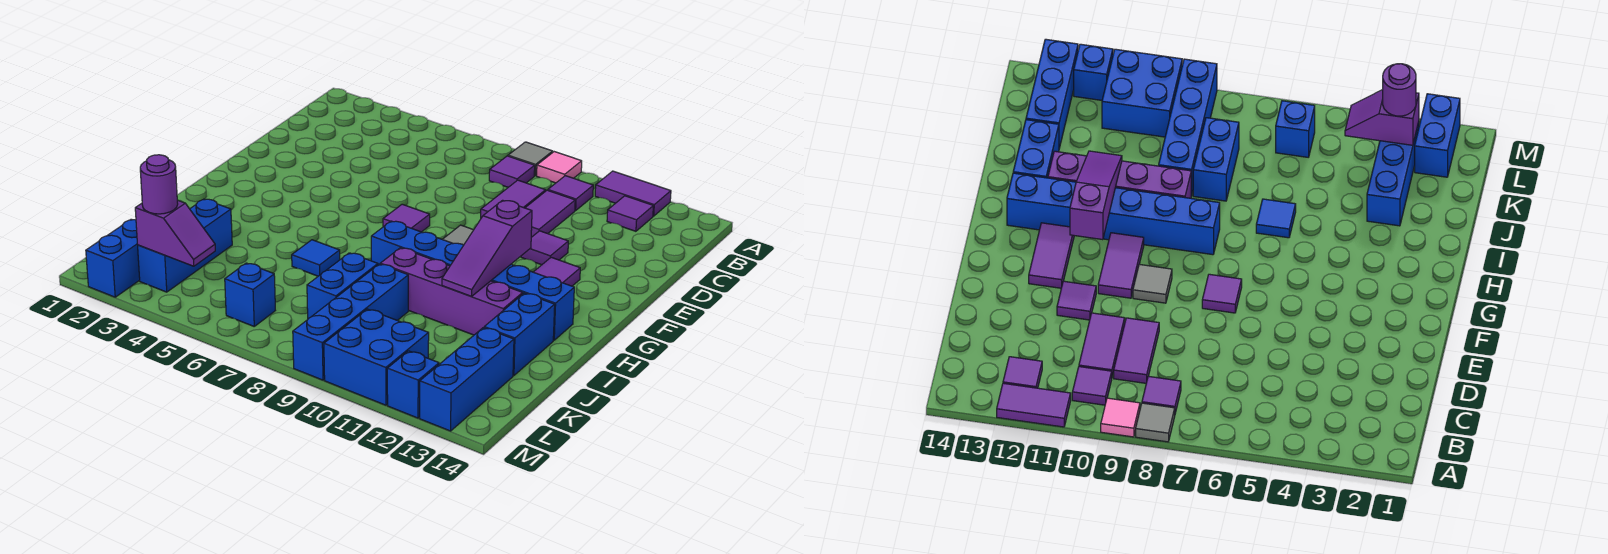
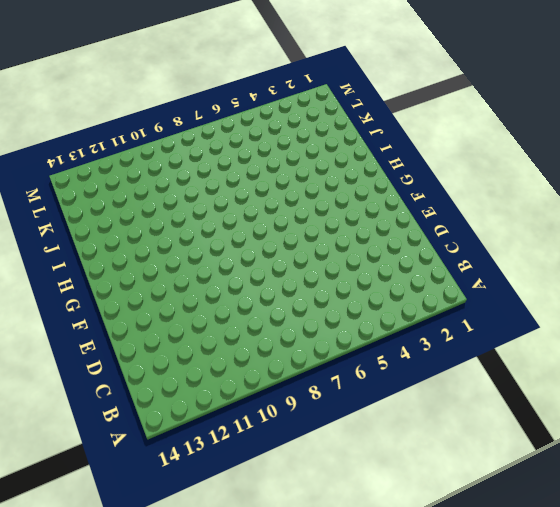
none -> grey 1x1 tile [508,142,553,176]
none -> pink 1x1 tile [537,152,582,183]
none -> purple 1x2 tile [595,171,671,216]

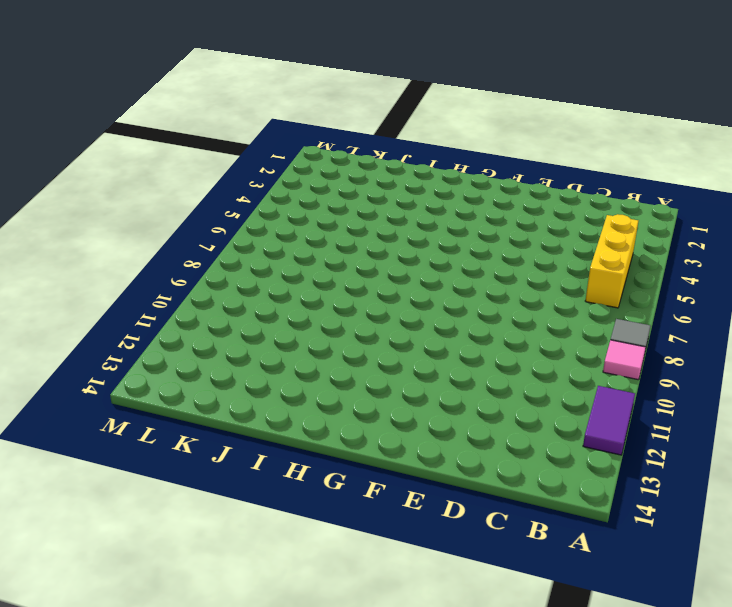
yellow 1x3 brick [585,214,638,308] -> none
none -> purple 1x1 tile [489,156,535,187]
none -> purple 1x1 tile [548,176,593,211]
none -> purple 1x1 tile [607,196,653,231]

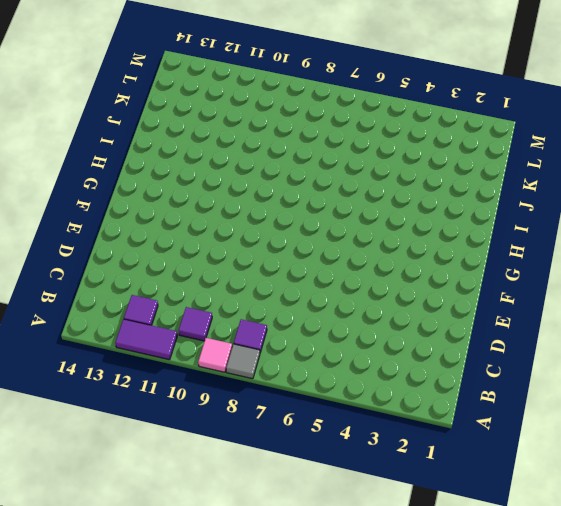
none -> purple 1x2 tile [481,180,546,218]
none -> purple 1x2 tile [525,190,575,237]
none -> purple 1x1 tile [521,231,568,265]

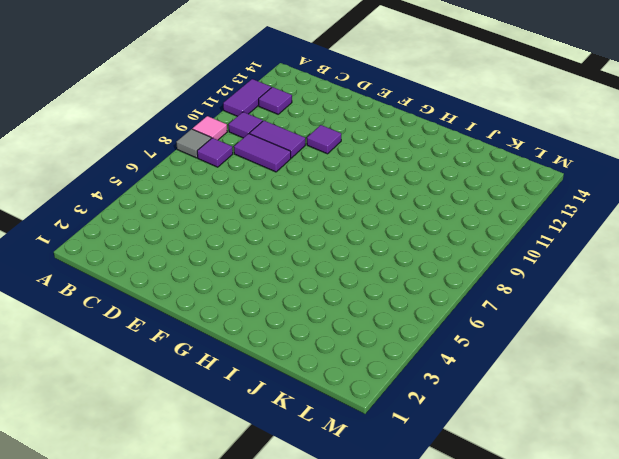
none -> purple 1x1 tile [383,204,430,232]
none -> grey 1x1 tile [443,225,473,245]
none -> purple 1x2 tile [1098,233,1144,298]

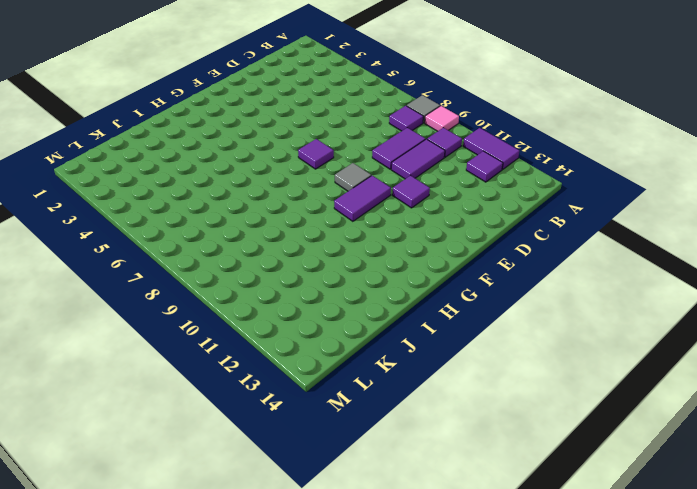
none -> purple 1x2 tile [534,257,580,286]
none -> blue 1x6 brick [371,221,574,340]
none -> blue 1x1 tile [292,240,340,276]

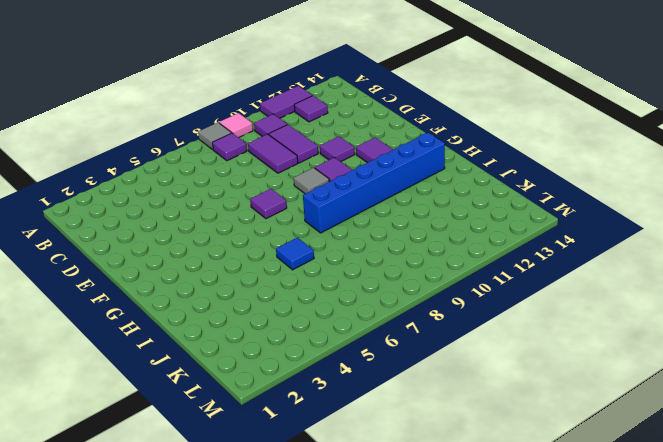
none -> purple 1x4 brick [380,248,523,335]
none -> blue 1x2 brick [484,293,555,376]
none -> blue 1x3 brick [138,199,232,292]

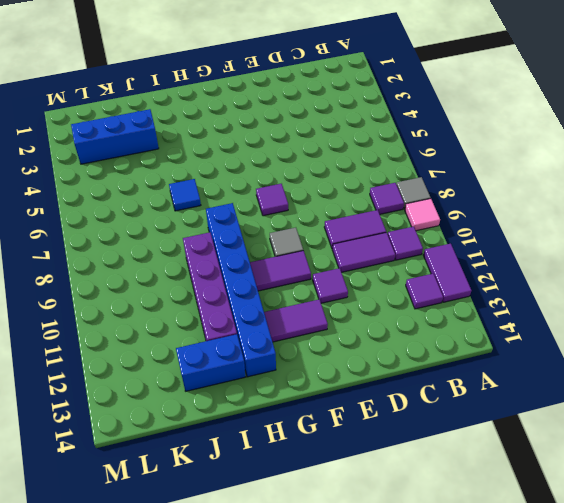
none -> blue 1x2 brick [307,253,378,319]
none -> blue 1x4 brick [293,264,408,380]
none -> blue 1x3 brick [420,328,514,431]

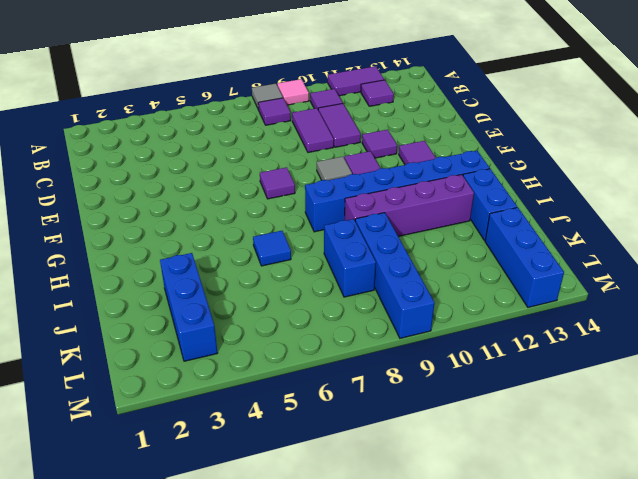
none -> blue 1x2 brick [86,219,140,297]
none -> blue 1x1 brick [225,263,275,326]
none -> blue 2x2 brick [324,309,429,405]

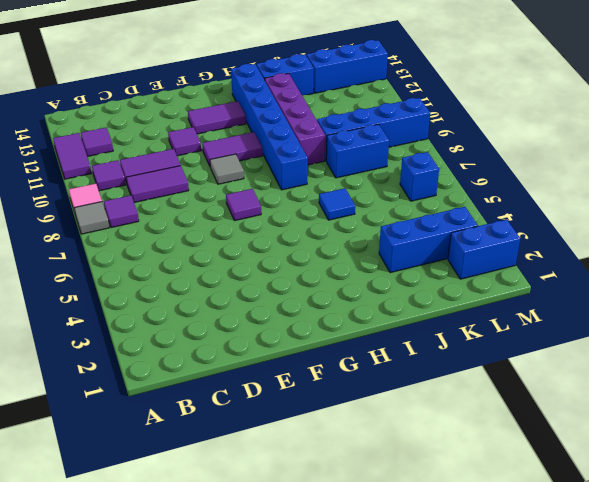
none -> blue 2x2 brick [324,309,429,405]
none -> blue 1x1 brick [387,351,439,418]
none -> purple 1x3 slope [442,200,532,296]

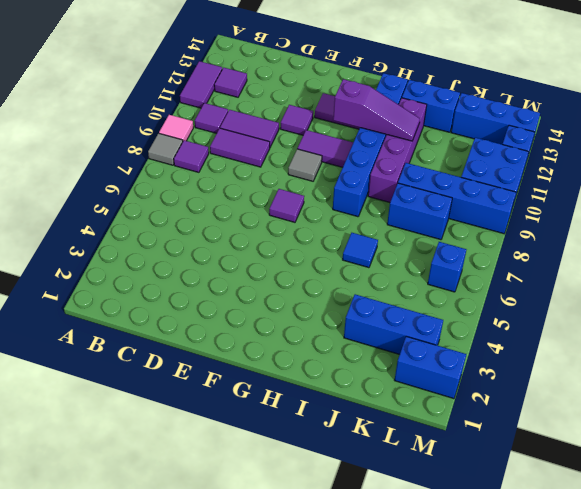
none -> purple 1x2 slope [135,200,215,266]
none -> purple 1x1 round brick [140,155,178,214]

